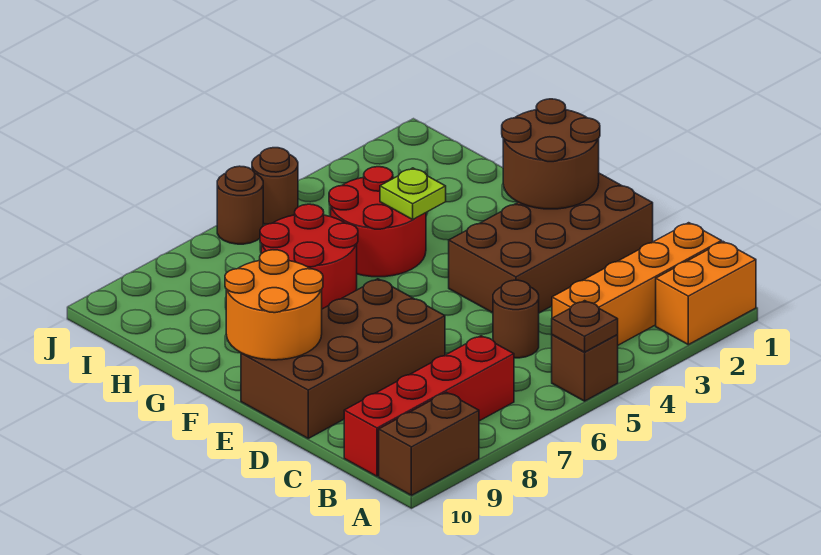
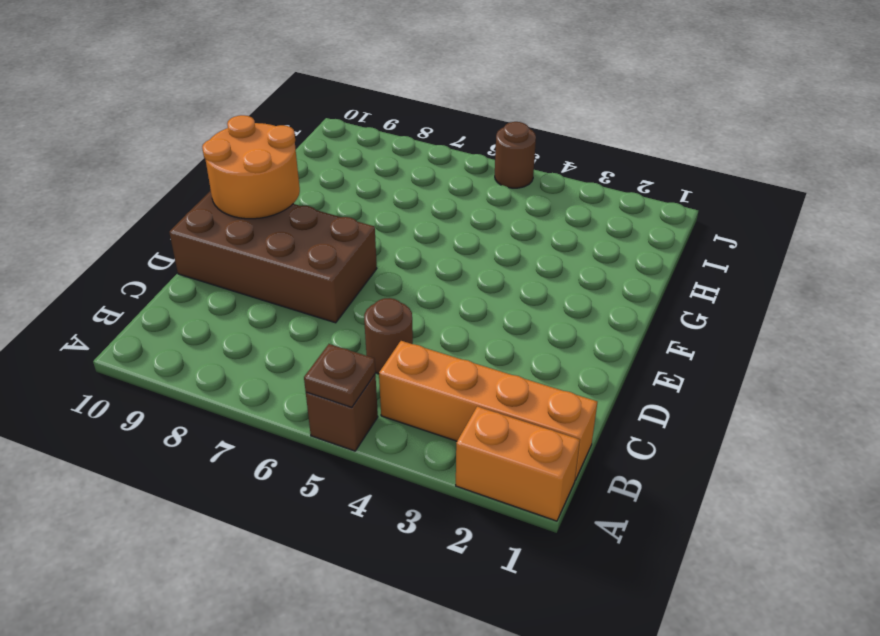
none -> brown 1x2 brick [379,392,479,495]
none -> red 1x4 brick [344,336,514,476]
none -> brown 2x4 brick [449,173,653,313]

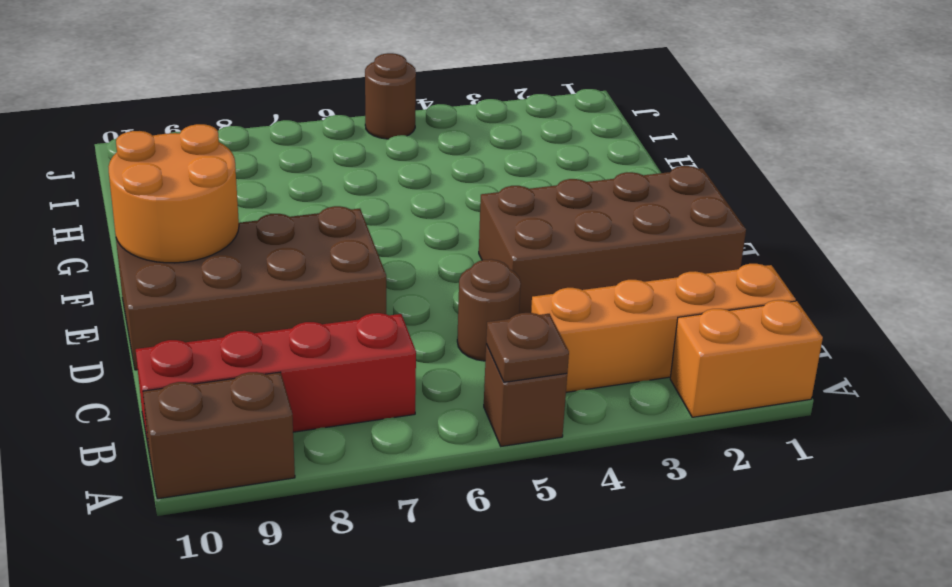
none -> red 2x2 round brick [329,167,426,277]
none -> red 2x2 round brick [260,204,358,309]
none -> brown 1x1 round brick [217,166,263,244]

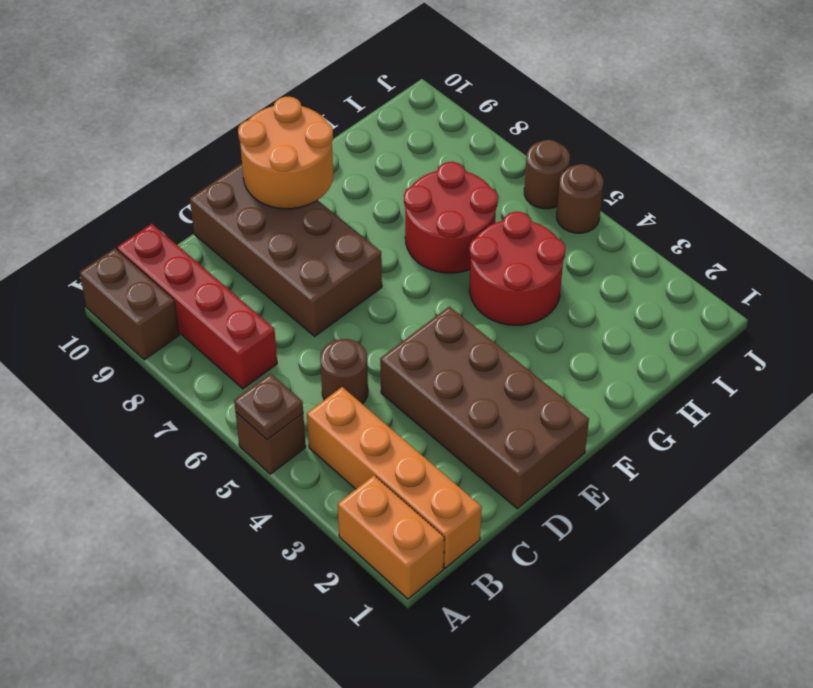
none -> brown 2x2 round brick [502,99,600,209]
none -> lime 1x1 plate [380,168,446,219]

